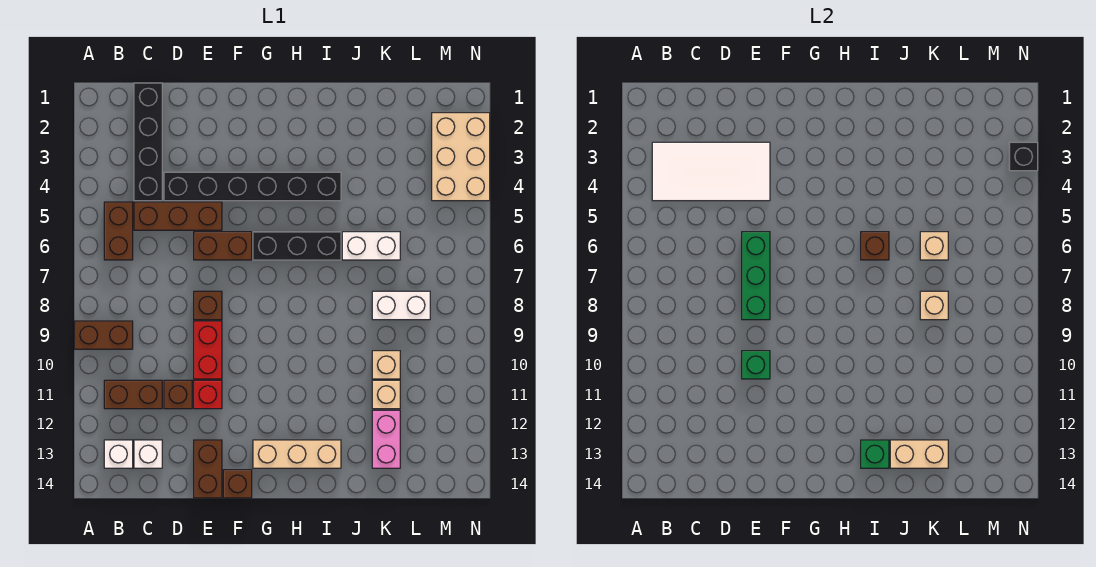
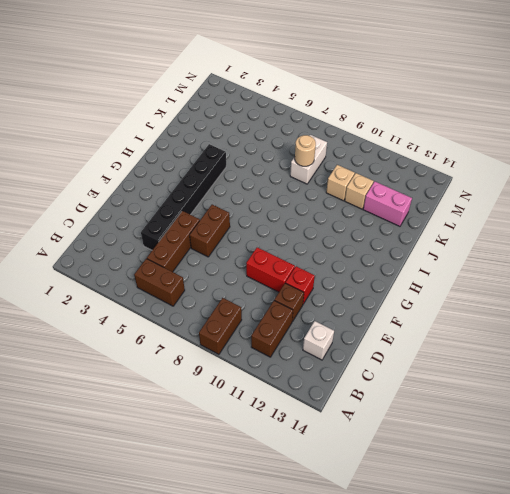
tan 1x1 round brick [295,135,316,166] -> tan 1x1 brick [920,291,948,320]
none -> white 1x1 brick [104,440,133,468]
none -> black 1x4 brick [134,83,162,201]
none -> brown 1x1 brick [194,291,222,320]
none -> brown 1x2 brick [194,440,222,498]

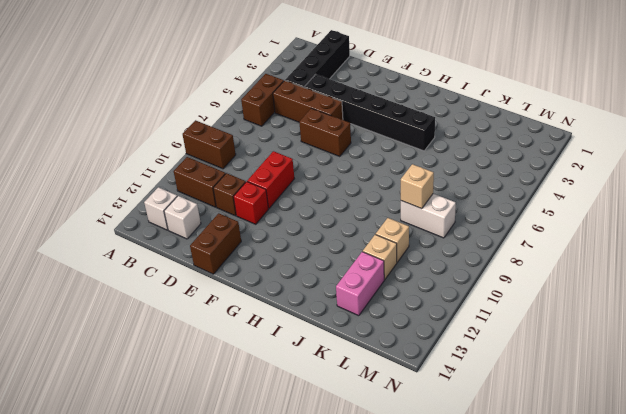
none -> brown 1x1 brick [194,291,222,320]
none -> brown 1x1 brick [223,470,252,498]
none -> black 1x3 brick [253,232,341,260]
none -> tan 1x3 brick [253,440,341,468]

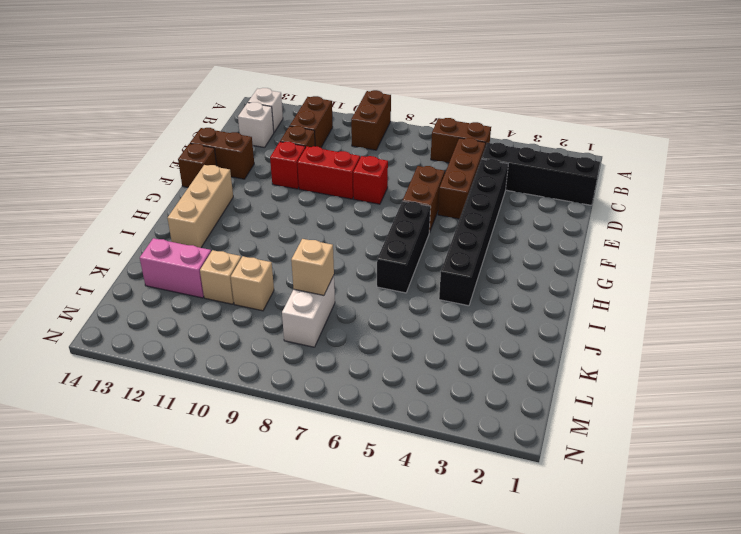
red 1x1 brick [353,156,388,204] -> brown 1x1 brick [194,291,222,320]
none -> white 1x2 brick [342,232,400,260]
none -> tan 2x3 brick [432,113,490,201]
none -> white 2x4 tile [652,142,770,201]
none -> green 1x3 brick [742,232,770,320]

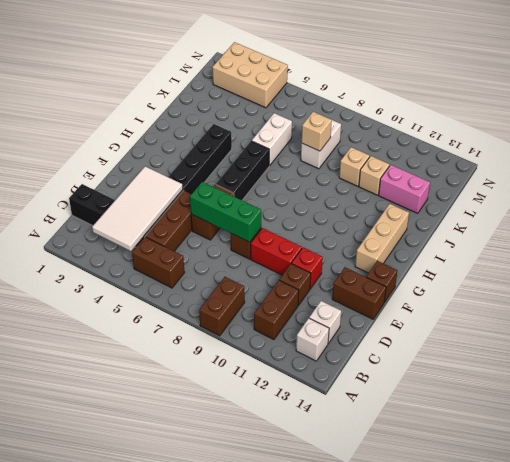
none -> green 1x1 brick [742,351,770,379]
none -> brown 1x1 brick [861,232,889,260]
none -> green 1x1 brick [861,440,889,468]
none -> tan 1x2 brick [890,440,948,468]

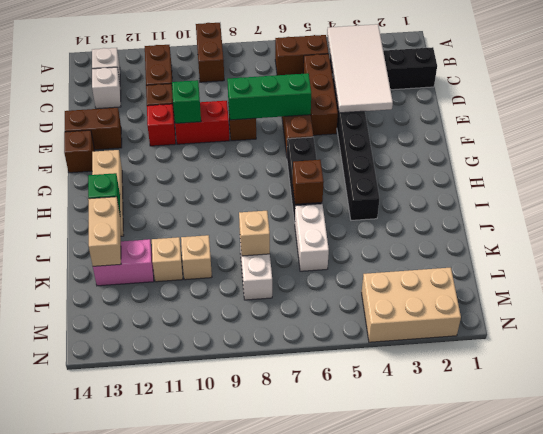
none -> tan 1x1 brick [920,232,948,260]
none -> black 1x1 brick [1009,142,1038,171]

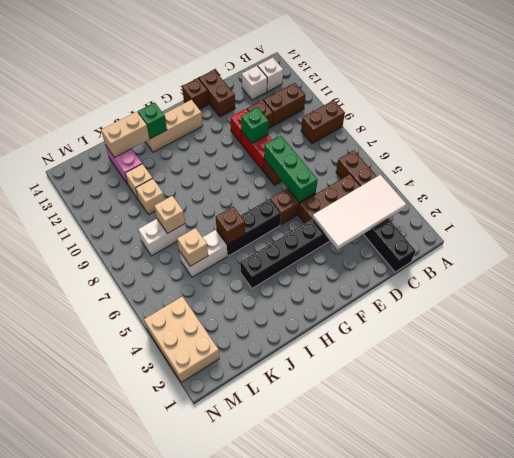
none -> black 1x1 brick [1009,142,1038,171]

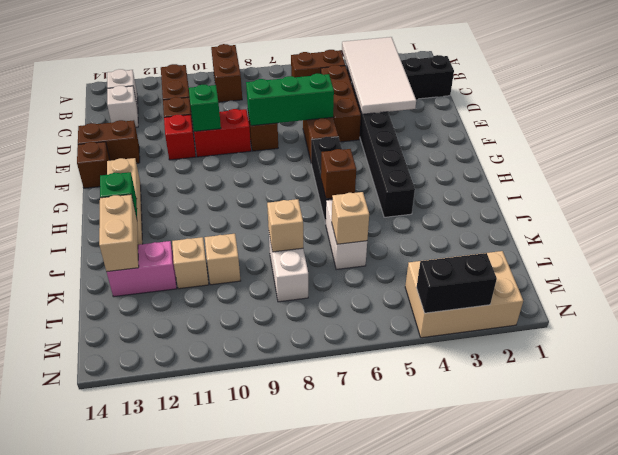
black 1x2 brick [416,253,497,313] -> black 1x1 brick [1009,142,1038,171]

